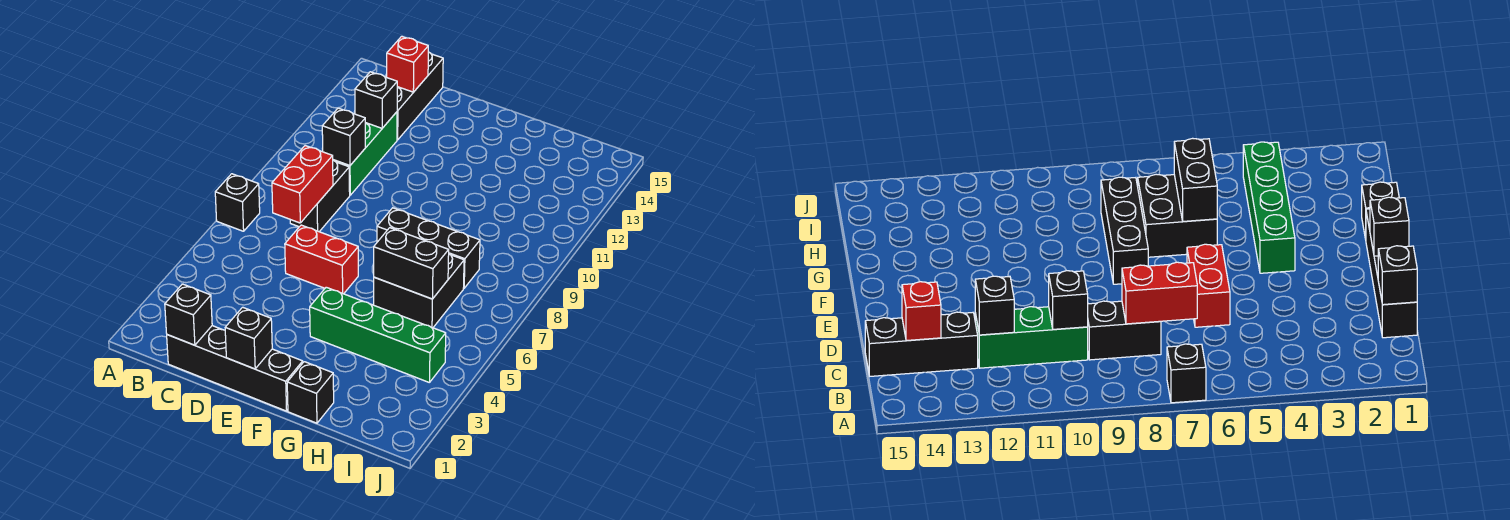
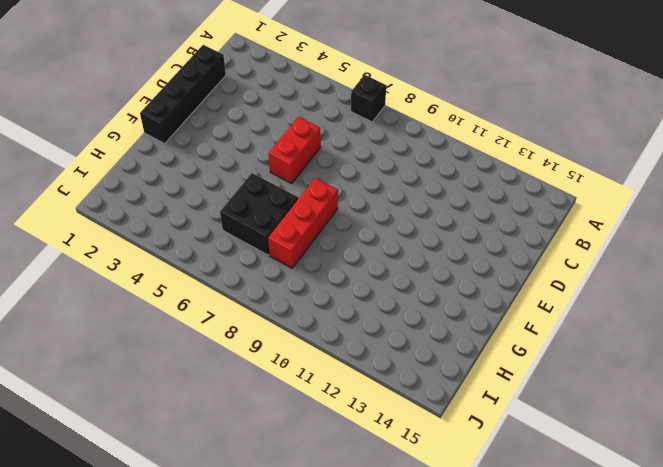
red 1x3 brick [268,178,338,268] -> black 1x3 brick [377,208,480,288]
none -> black 1x2 brick [290,160,350,232]
none -> green 1x3 brick [334,112,397,195]
none -> black 1x3 brick [397,52,443,140]

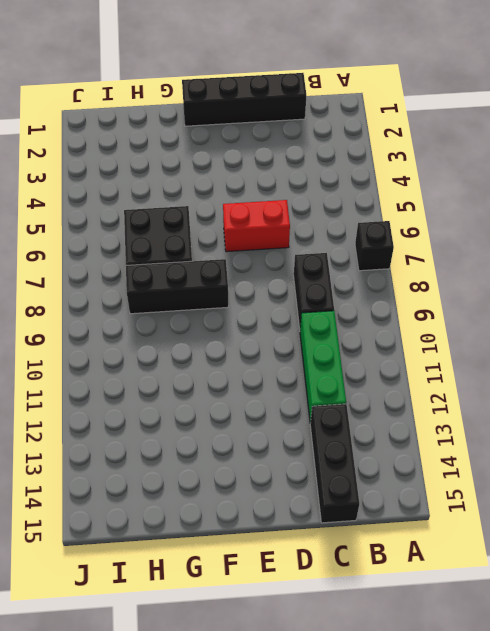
none -> green 1x4 brick [310,287,446,383]
none -> black 1x1 brick [287,362,334,423]
none -> black 1x1 brick [165,284,212,345]

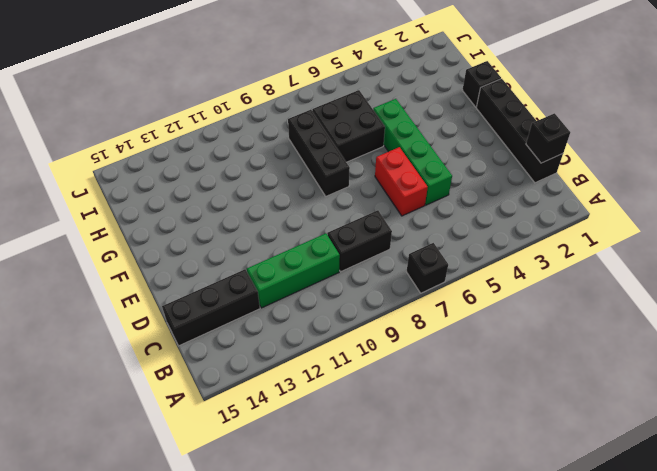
green 1x4 brick [373,99,452,205] -> green 1x4 brick moved to [310,287,446,383]
none -> red 1x2 brick [272,146,333,223]
none -> black 1x1 brick [322,108,365,166]
none -> black 1x1 brick [355,72,397,128]

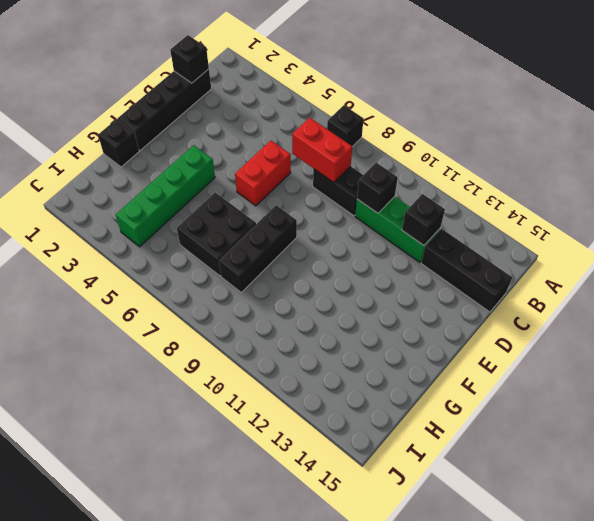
none -> red 1x1 brick [387,36,428,92]
none -> black 1x1 brick [225,307,272,369]
none -> black 1x2 brick [374,228,449,299]

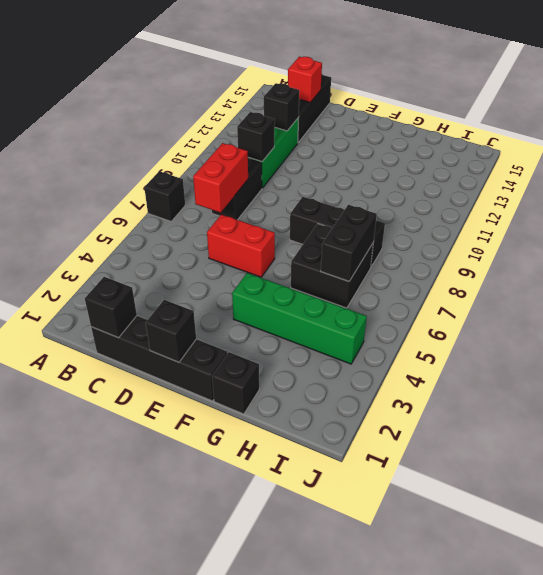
black 1x2 brick [321,205,377,281] -> black 1x2 brick turned to [374,228,449,299]

